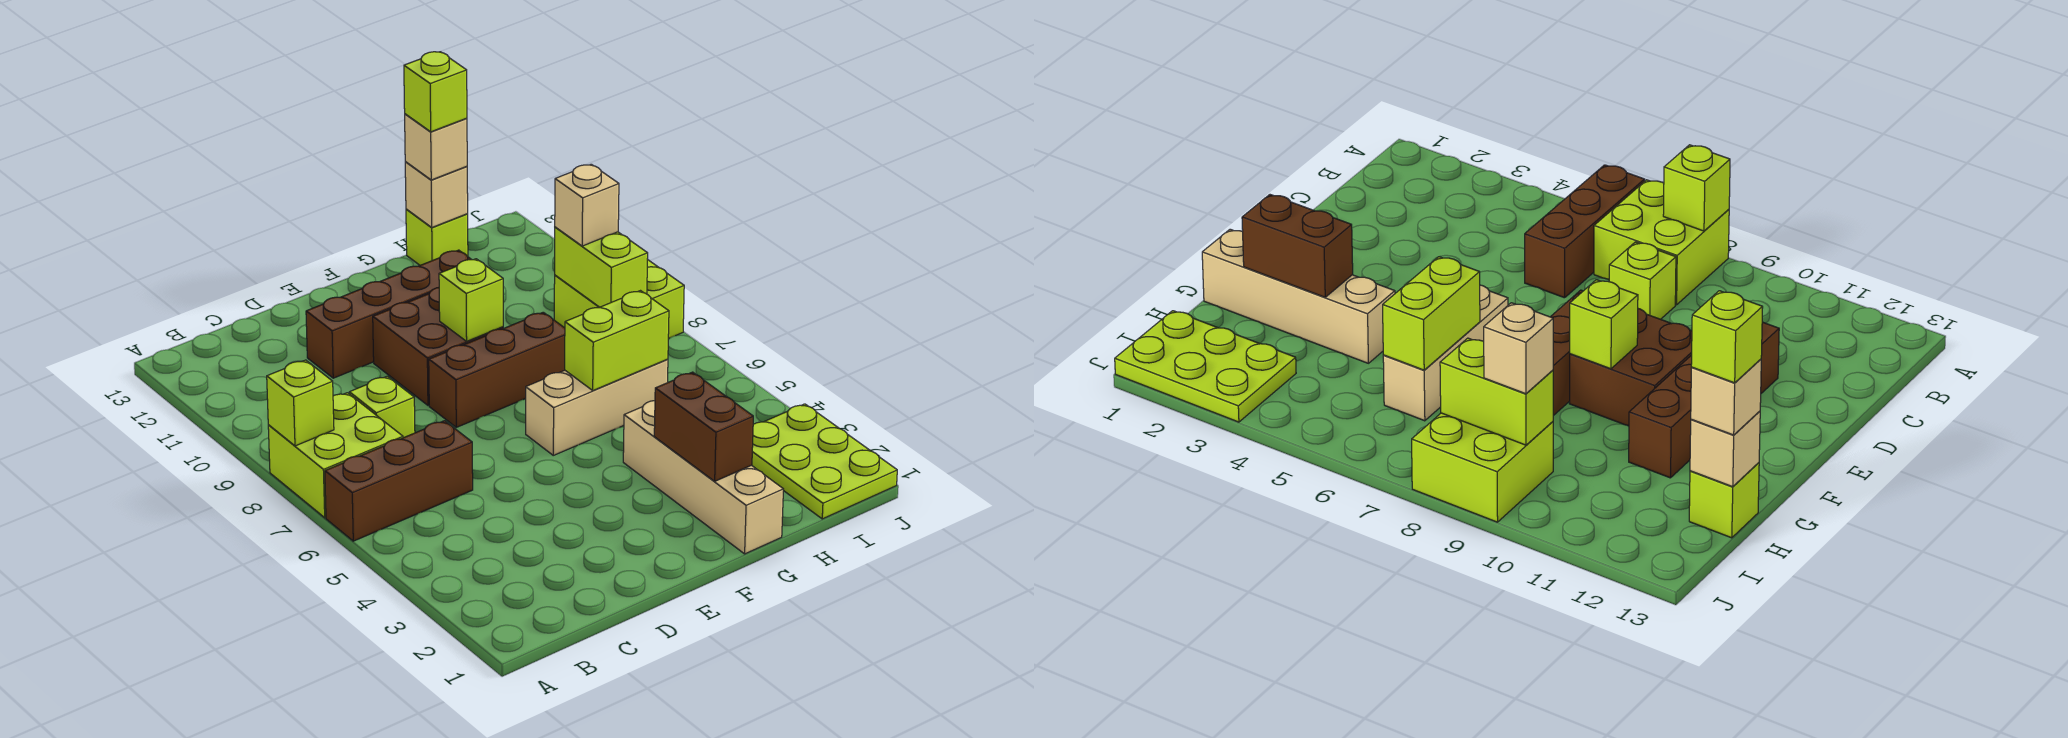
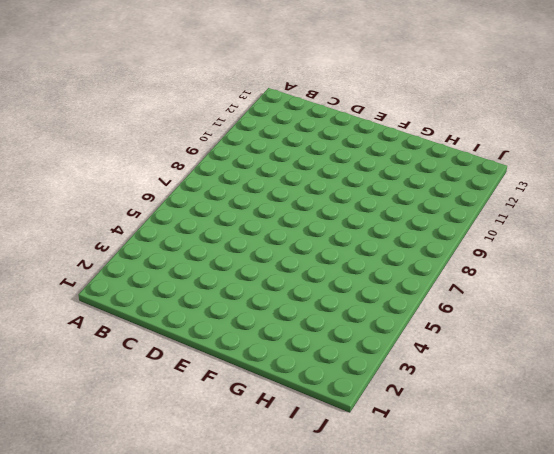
none -> brown 1x3 brick [325,421,473,541]
none -> lime 2x2 brick [268,393,403,518]
none -> lime 1x1 brick [349,376,415,438]

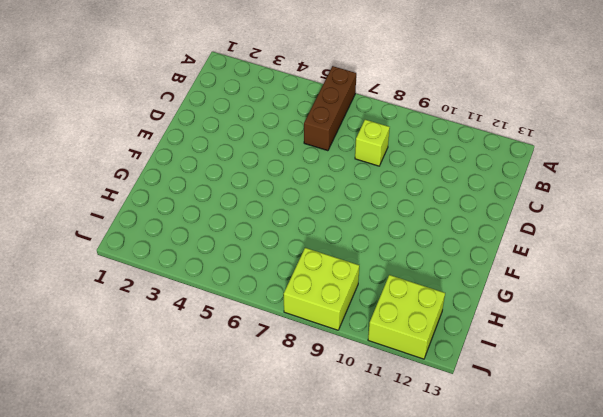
lime 2x2 brick [368,275,445,359] -> lime 2x2 brick moved to [268,393,403,518]
none -> brown 1x4 brick [306,250,471,378]
none -> brown 1x3 brick [429,312,565,427]
none -> brown 2x2 brick [373,288,503,405]

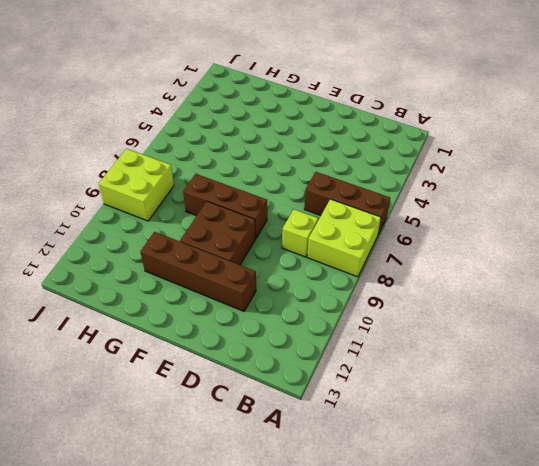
none -> tan 1x3 brick [526,359,668,455]
none -> tan 1x4 brick [623,401,783,554]
none -> lime 1x1 brick [406,209,468,265]

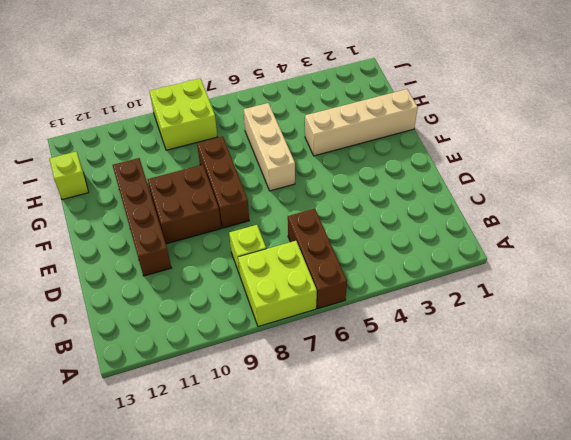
none -> lime 2x3 plate [752,404,897,519]
none -> lime 1x1 brick [267,360,334,446]
none -> lime 1x1 brick [439,259,503,341]

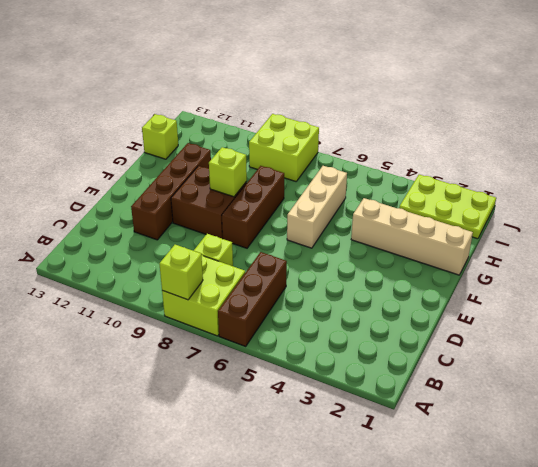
none -> brown 1x2 brick [654,372,753,481]
none -> lime 1x2 brick [565,291,669,390]
none -> tan 1x1 brick [405,162,468,227]

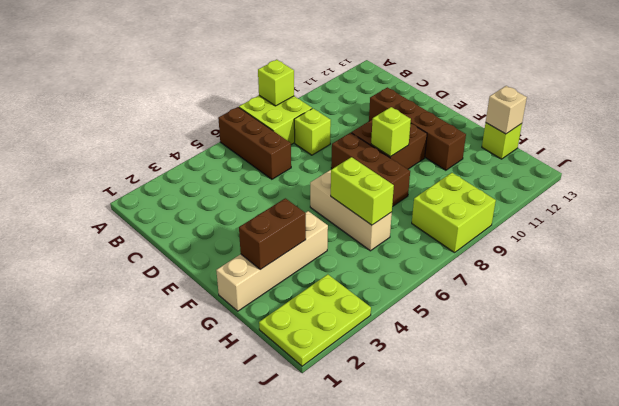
none -> lime 1x2 brick [555,227,648,307]
none -> tan 1x1 brick [405,114,467,180]
none -> tan 1x1 brick [555,164,619,246]

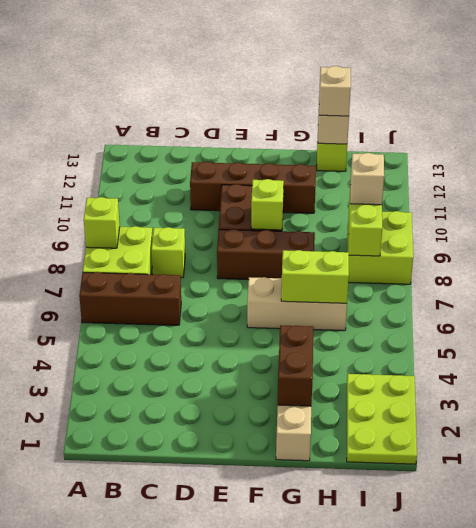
none -> lime 1x1 brick [404,52,467,132]

